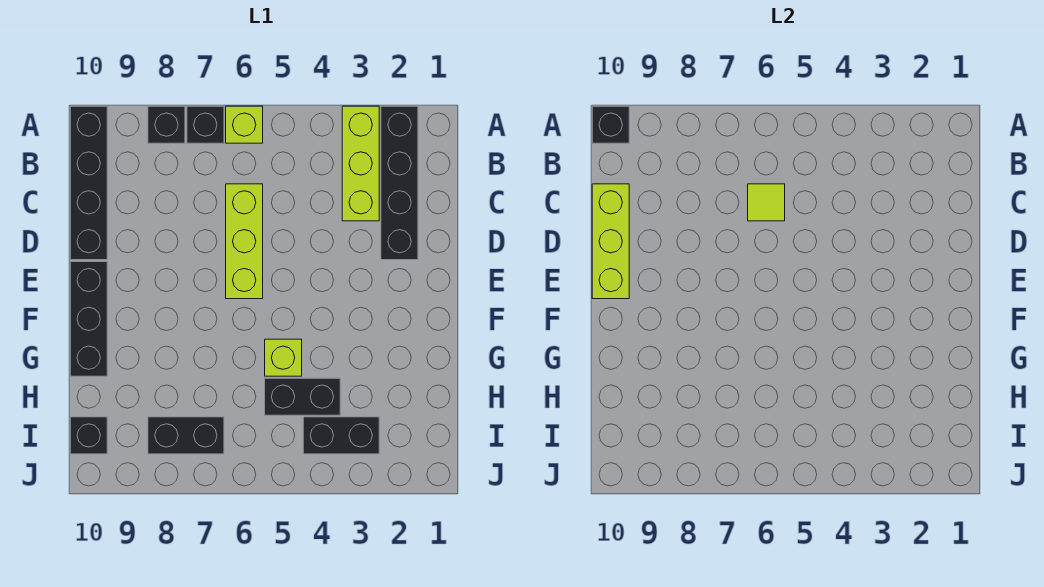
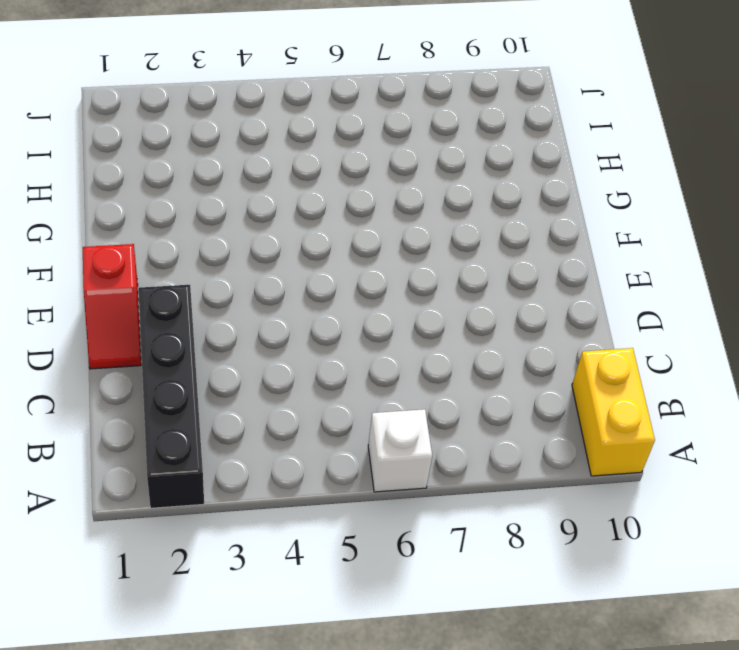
white 1x1 brick [368,409,432,492] -> lime 1x1 brick [226,106,263,143]
yellow 1x2 brick [572,348,655,476] -> black 1x4 brick [70,106,107,260]
red 1x2 slope [83,244,141,369] -> none
none -> lime 1x3 brick [342,106,379,221]
none -> black 1x1 brick [187,106,224,143]
none -> black 1x1 brick [148,106,185,143]

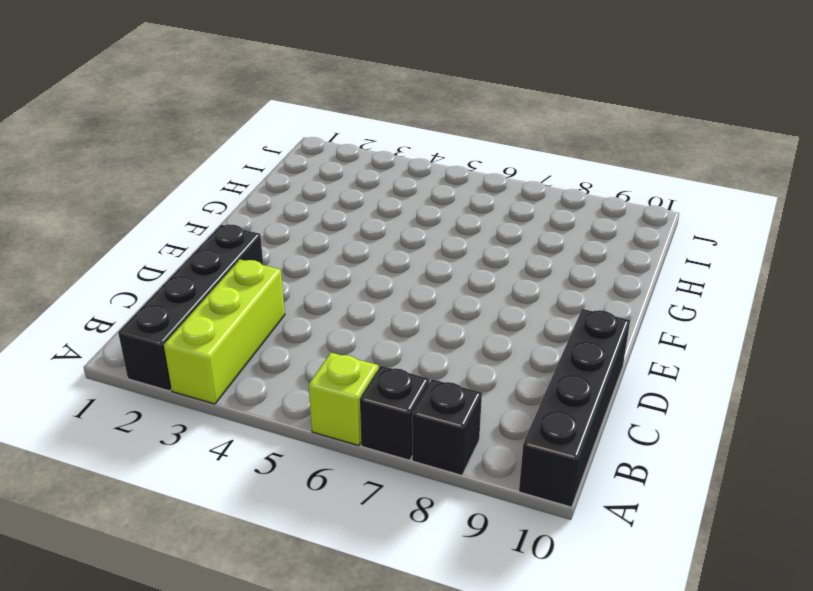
none -> lime 1x3 brick [226,184,263,299]
none -> black 1x3 brick [70,262,107,376]
none -> lime 1x1 brick [265,339,302,376]

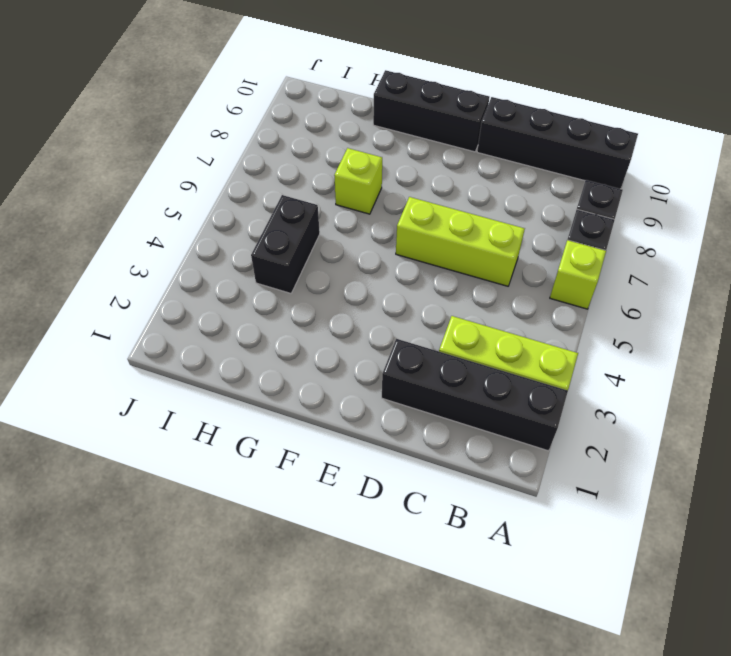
lime 1x1 brick [334,148,382,214] -> lime 1x1 brick moved to [265,339,302,376]
none -> black 1x2 brick [303,417,379,454]
none -> black 1x2 brick [148,417,224,454]
none -> black 1x1 brick [70,417,107,454]

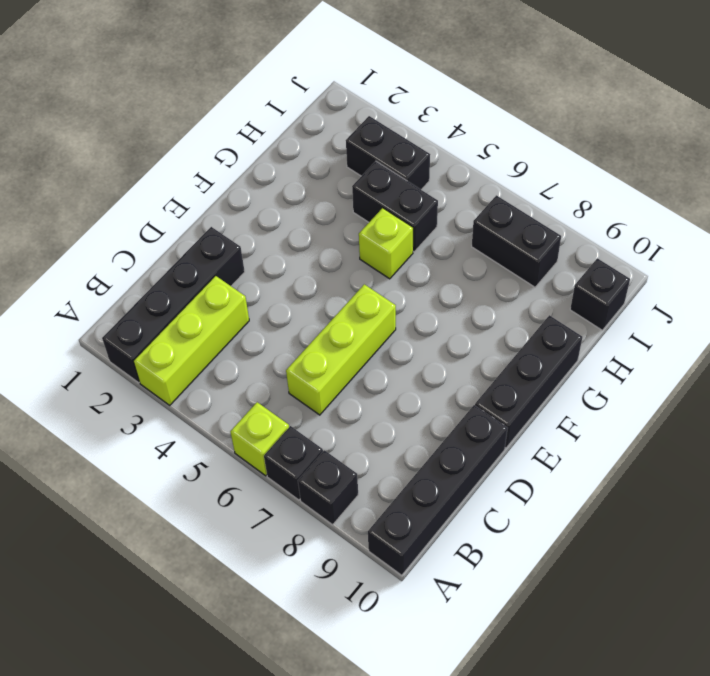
none -> black 1x1 brick [592,106,629,143]
none -> lime 1x1 tile [748,184,785,221]
none -> lime 1x3 brick [592,184,629,299]

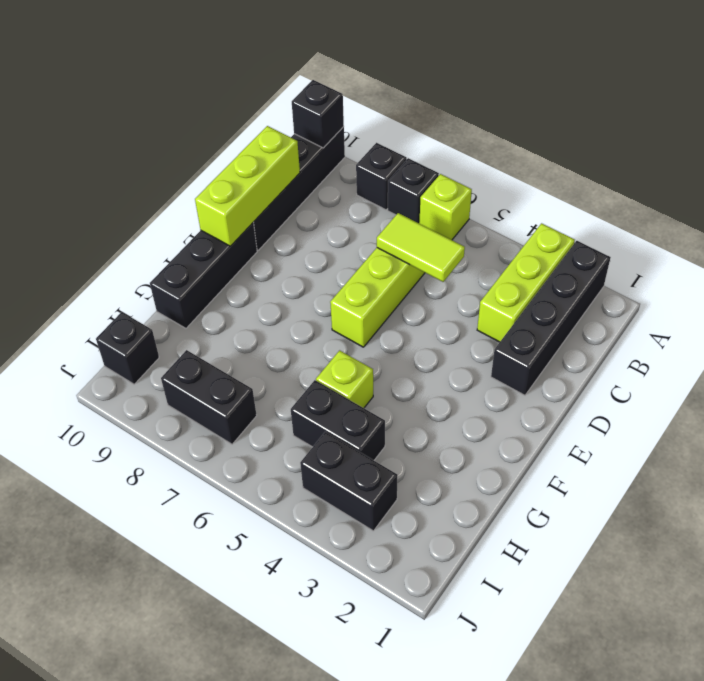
lime 1x2 tile [377,213,465,282] -> lime 1x1 tile [748,184,785,221]

